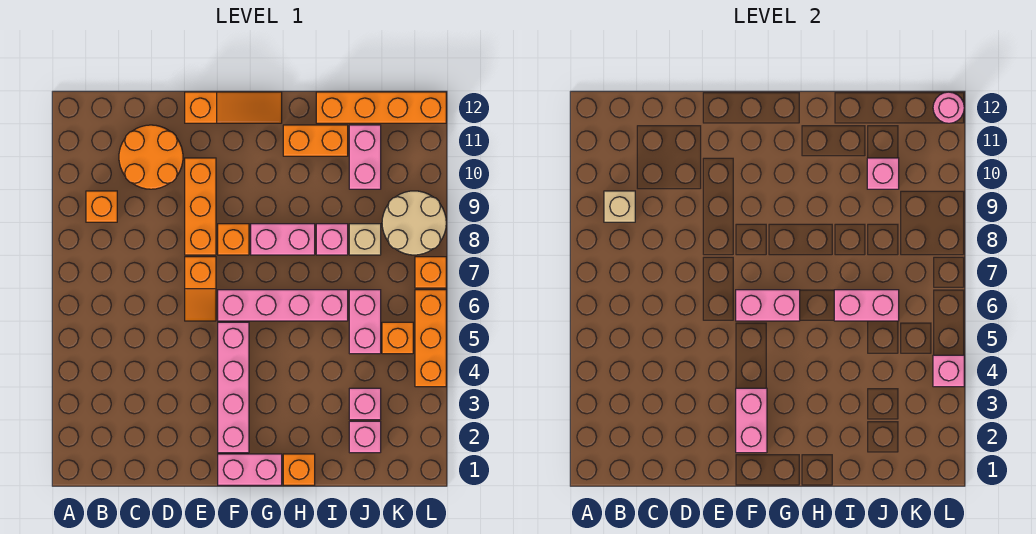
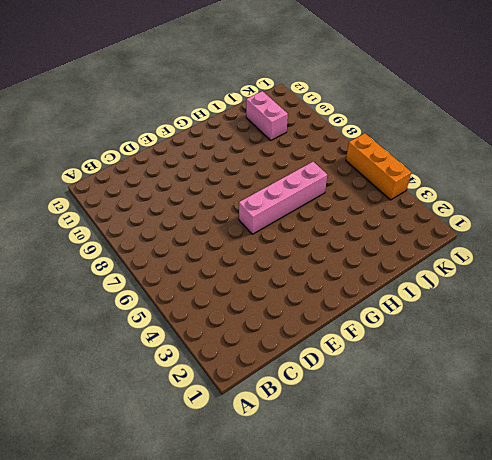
none -> orange 1x1 brick [86,191,117,222]
none -> orange 2x2 round brick [119,125,183,189]
none -> orange 1x2 slope [185,257,216,321]
none -> orange 1x3 brick [185,158,216,255]

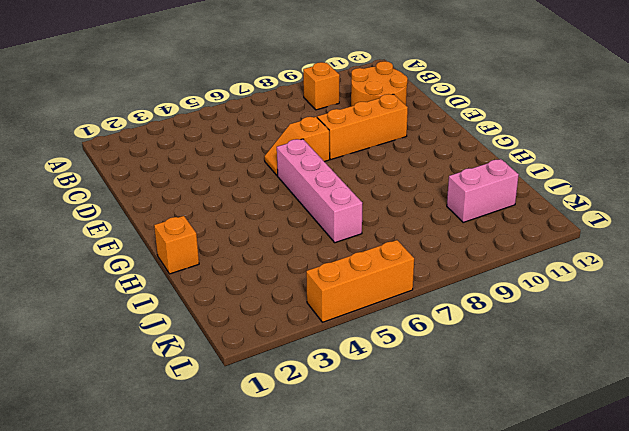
none -> orange 1x3 slope [185,92,282,123]
none -> pink 1x2 brick [218,454,282,485]
none -> pink 1x4 brick [218,322,249,453]
none -> orange 1x1 brick [218,224,249,255]

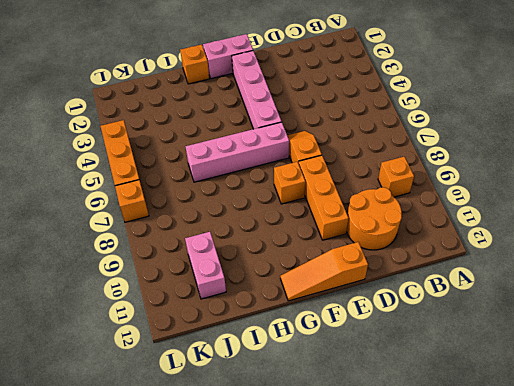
none -> pink 1x2 brick [251,224,315,255]
none -> orange 1x2 brick [283,125,348,156]
none -> pink 1x1 brick [316,224,348,255]
none -> orange 1x4 brick [316,92,446,123]

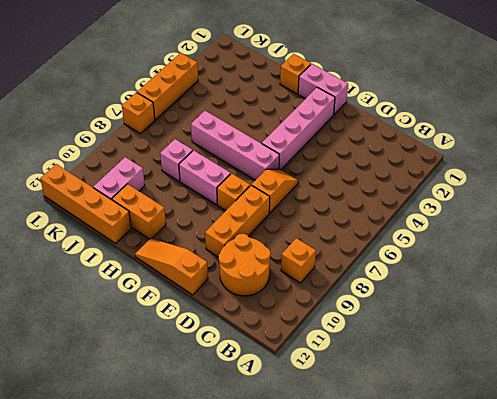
none -> pink 1x1 brick [349,421,381,453]
none -> pink 1x1 brick [349,388,381,420]
none -> pink 1x2 brick [349,290,381,354]
none -> tan 1x1 brick [349,224,381,255]

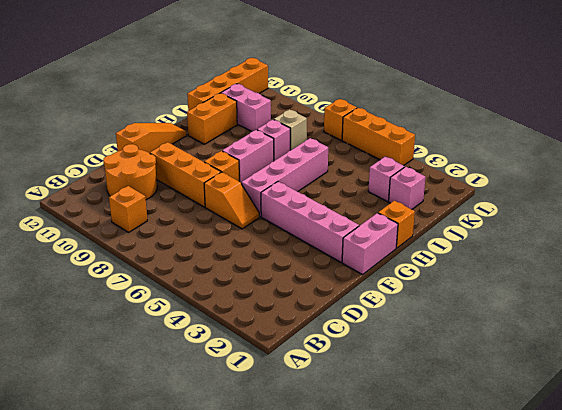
none -> pink 1x2 brick [349,290,381,354]
none -> orange 1x1 brick [382,322,413,354]
none -> tan 2x2 round brick [382,191,446,255]
none -> tan 1x1 brick [604,191,635,222]

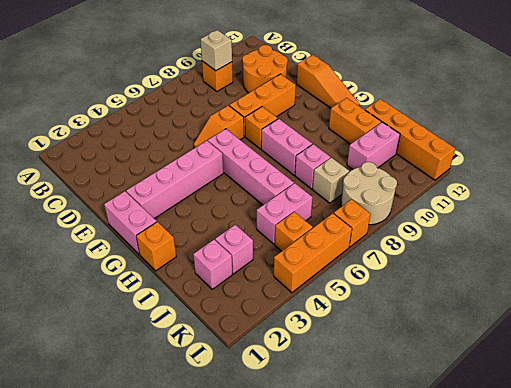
none -> pink 1x2 brick [736,388,767,453]
none -> pink 1x2 brick [736,290,800,321]
none -> pink 1x2 brick [834,290,899,321]
none -> pink 1x1 brick [867,158,899,189]

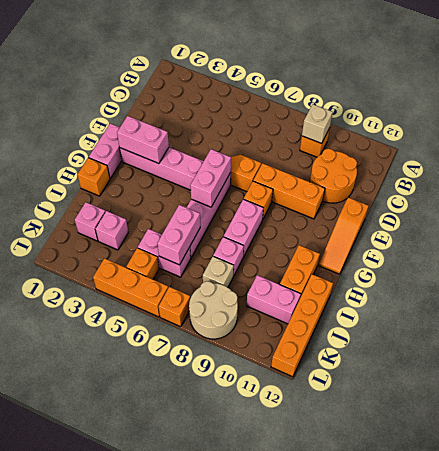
none -> pink 1x1 brick [867,158,899,189]
none -> pink 1x1 brick [933,355,964,387]
none -> pink 1x1 round brick [933,92,964,123]

